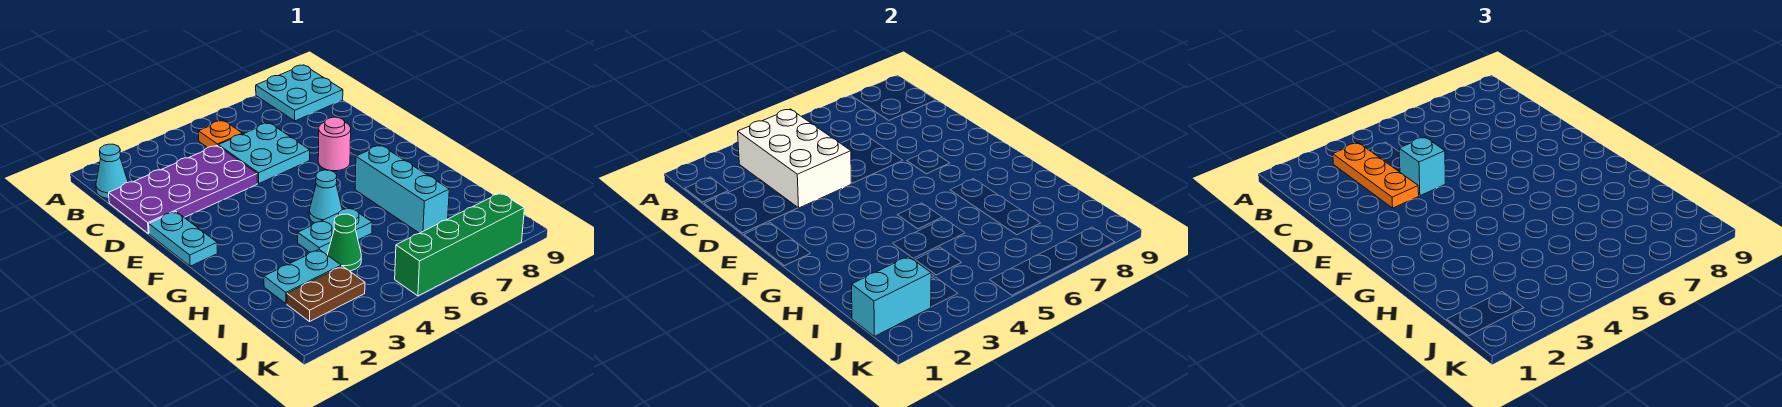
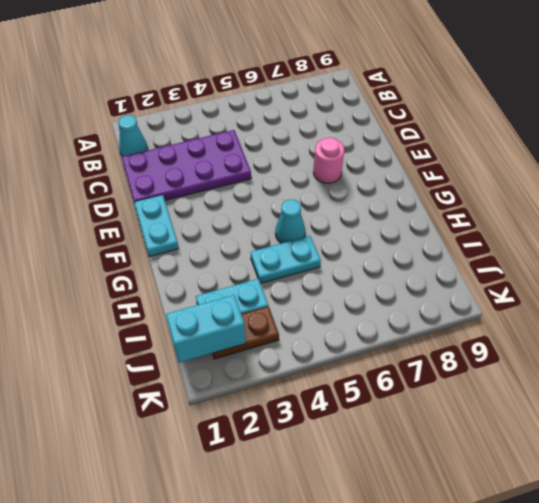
none -> cyan 2x2 plate [256,65,343,121]
none -> orange 1x1 plate [199,120,242,148]
none -> cyan 2x2 plate [218,123,310,183]

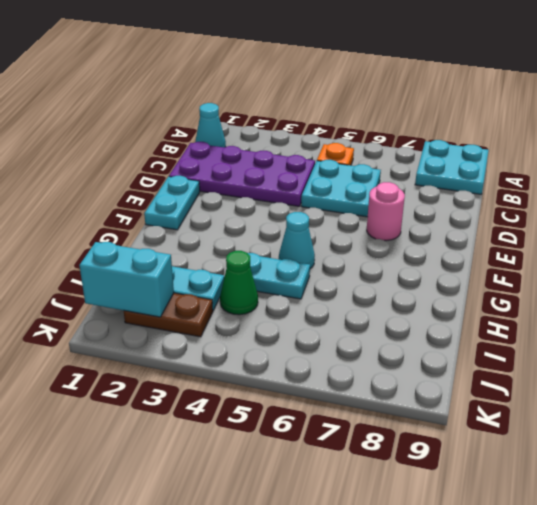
none -> cyan 1x3 brick [355,145,449,233]
none -> green 1x4 brick [395,193,524,296]
none -> white 2x3 brick [738,109,851,208]

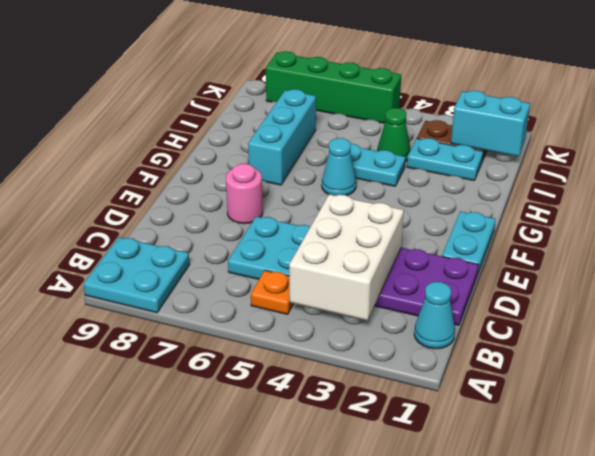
none -> orange 1x3 plate [1333,143,1419,208]
none -> cyan 1x1 brick [1399,137,1445,196]

